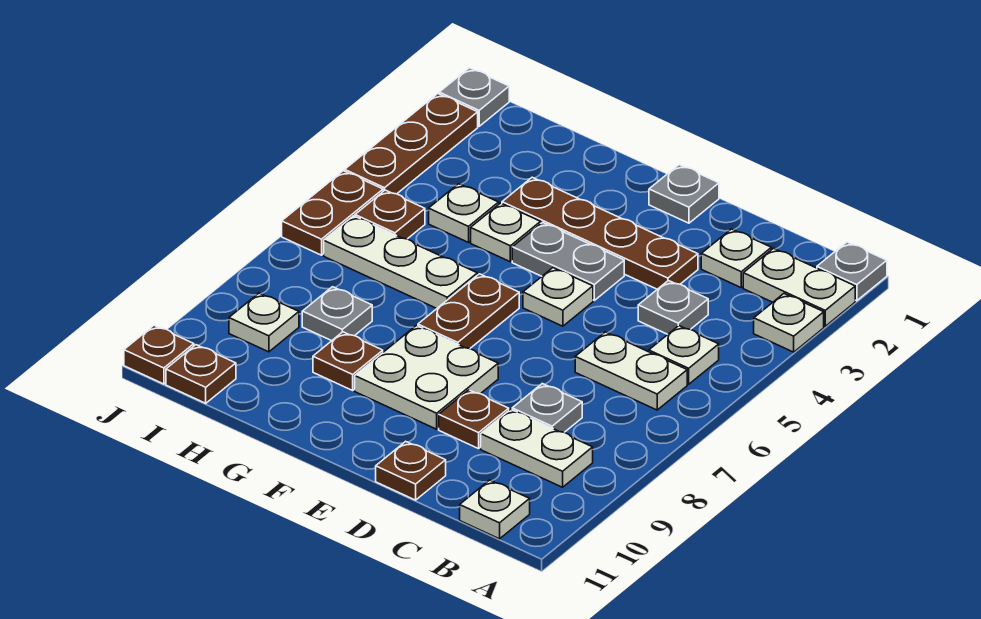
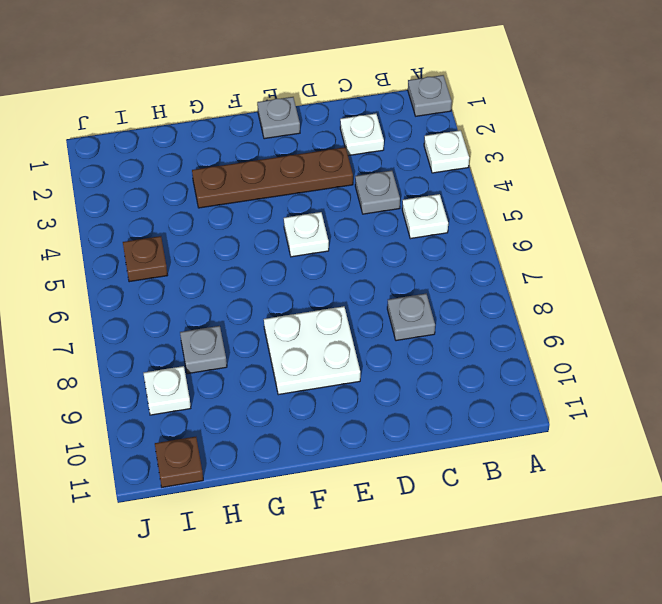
none -> white 1x2 plate [743,248,855,326]
none -> white 1x2 plate [575,332,687,410]
none -> white 1x2 plate [481,409,593,487]
none -> white 1x1 plate [460,480,530,539]

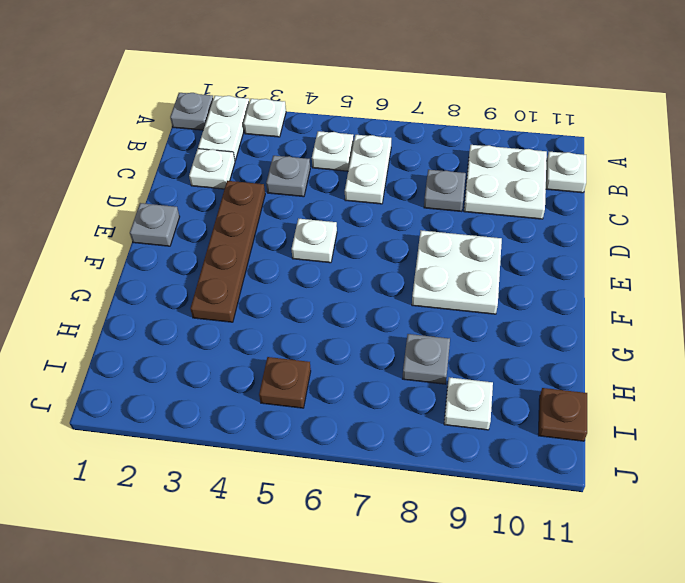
white 2x2 plate [464,145,547,219] -> white 1x2 plate [481,409,593,487]
none -> brown 1x1 plate [439,390,509,449]
none -> brown 1x1 plate [376,441,446,500]
none -> grey 1x2 plate [512,222,624,300]
none -> brown 1x2 plate [418,274,519,349]

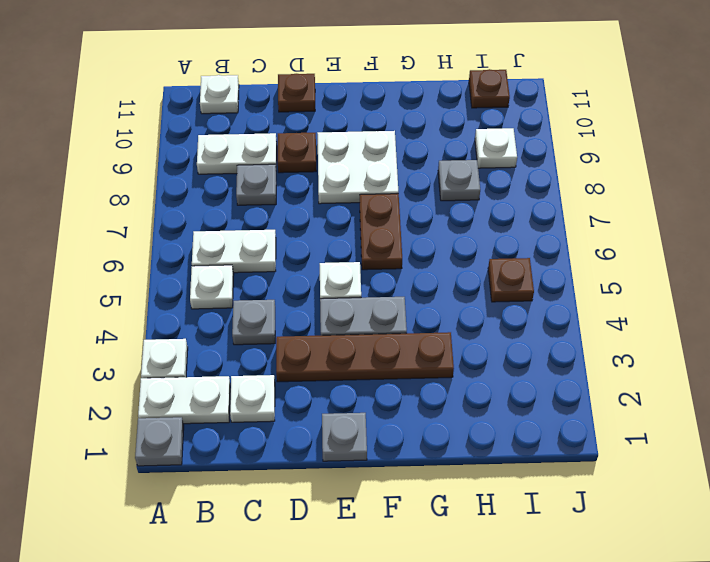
none -> white 1x1 plate [471,203,541,262]
none -> white 1x3 plate [324,216,477,308]
none -> brown 1x1 plate [313,332,383,390]
none -> white 1x1 plate [429,184,499,242]

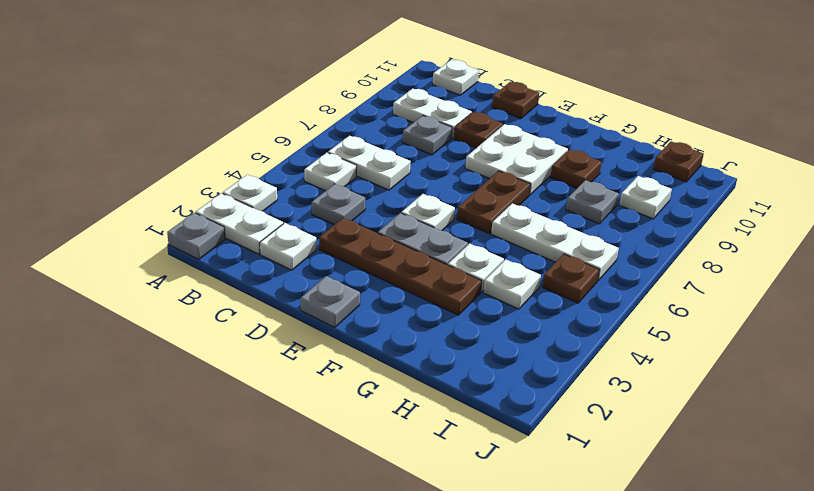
none -> grey 1x1 plate [439,68,509,126]
none -> brown 1x3 plate [345,94,478,194]
none -> brown 1x2 plate [282,171,383,255]
none -> brown 1x1 plate [124,325,194,384]

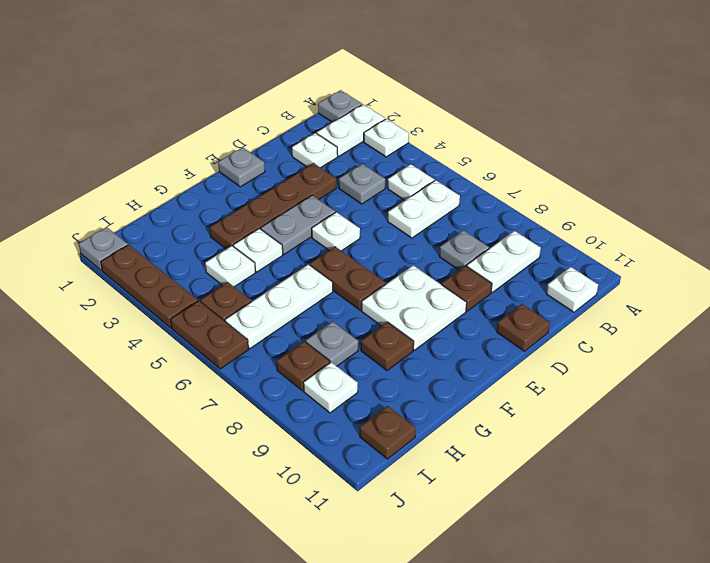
brown 1x1 plate [277,341,330,391] -> brown 1x1 plate moved to [124,325,194,384]

